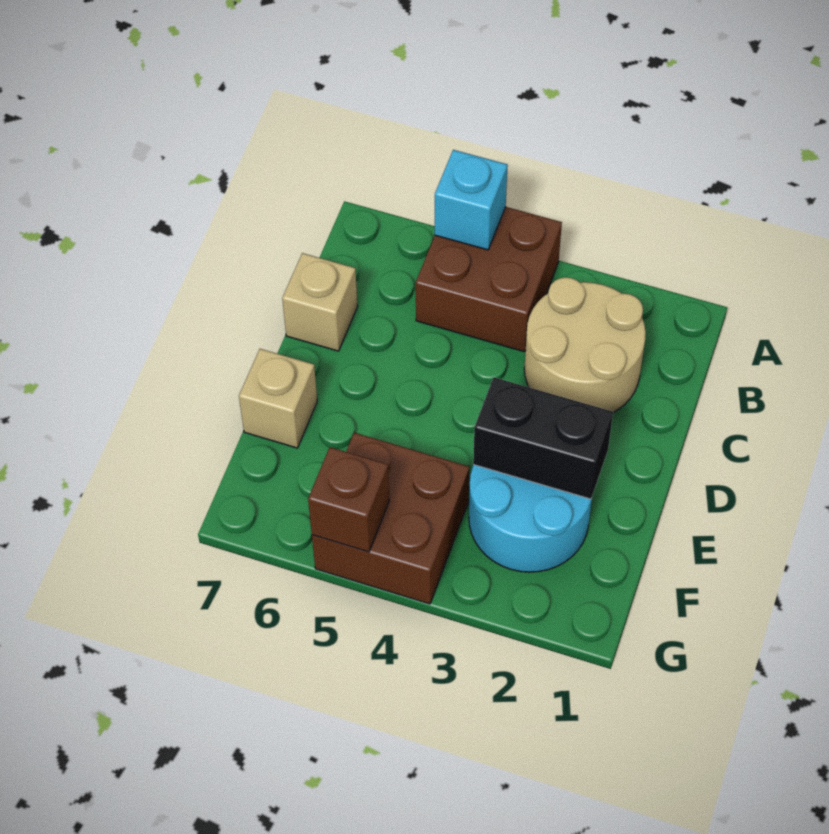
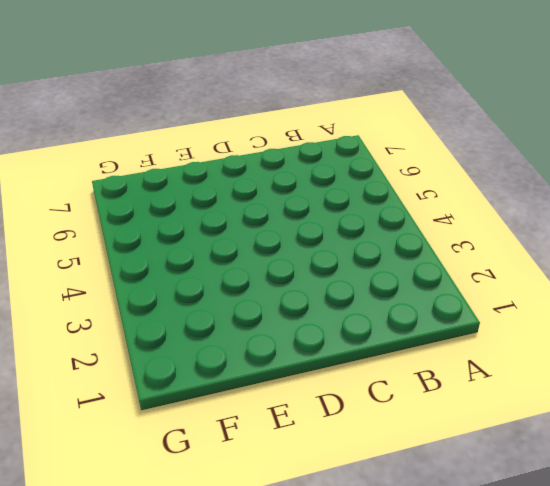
none -> brown 2x2 brick [416,207,562,352]
none -> tan 2x2 round brick [524,277,646,412]

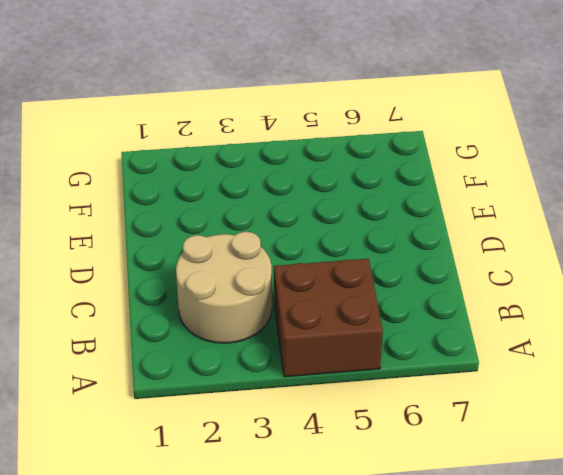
none -> tan 1x1 brick [282,253,358,351]
none -> cyan 2x2 round brick [469,465,592,572]

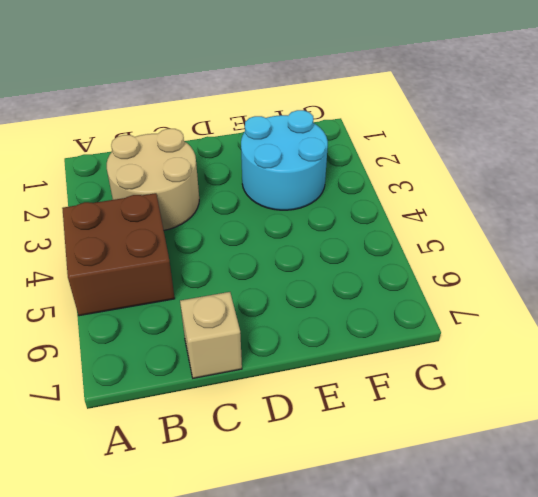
none -> tan 1x1 brick [239,349,317,448]
none -> brown 2x2 brick [312,433,469,604]

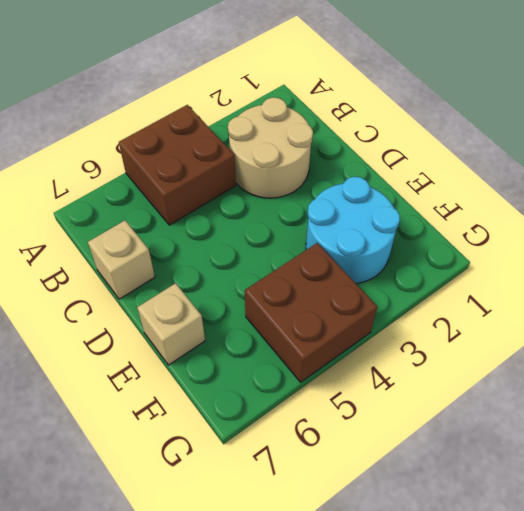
none -> cyan 1x1 brick [435,150,508,250]
none -> black 1x2 brick [473,377,613,499]

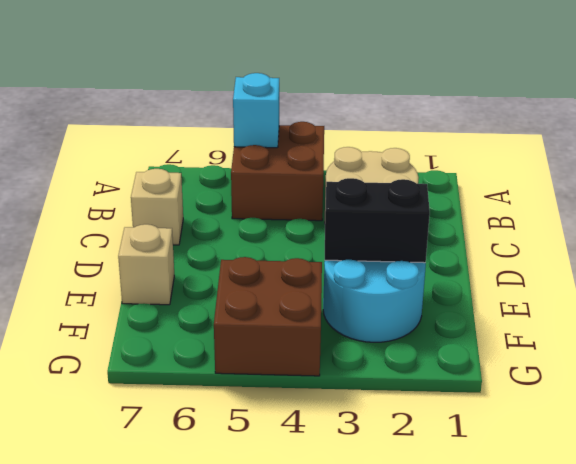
none -> brown 1x1 brick [308,447,389,552]

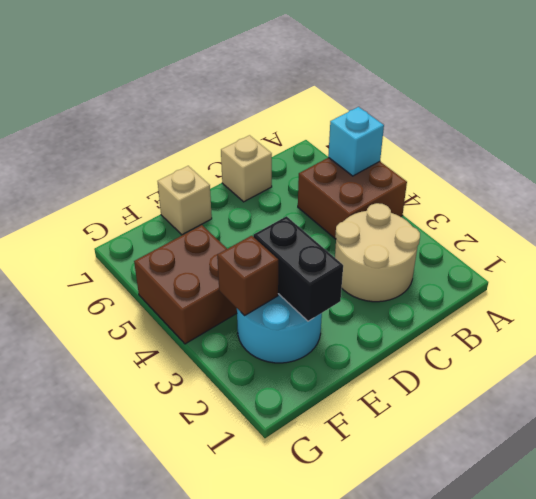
brown 1x1 brick [217,236,278,316] -> brown 1x1 brick moved to [308,447,389,552]

